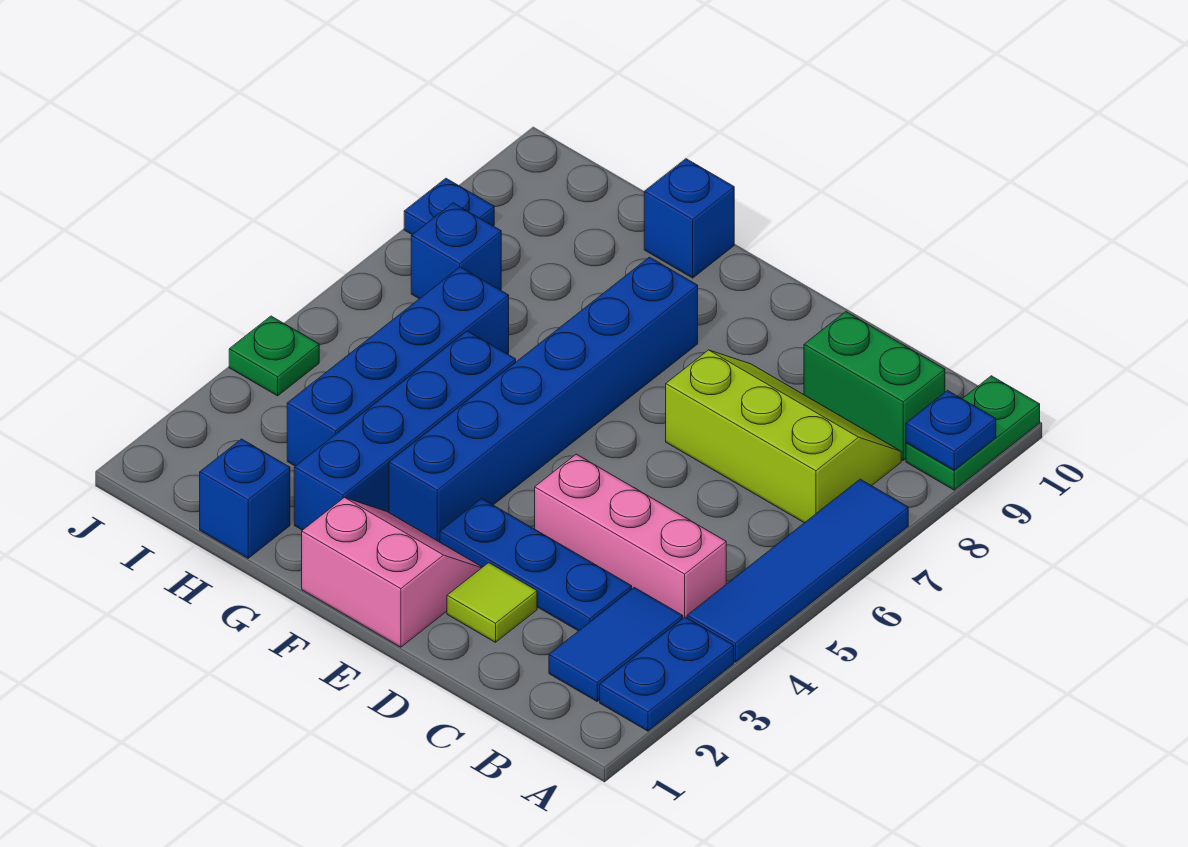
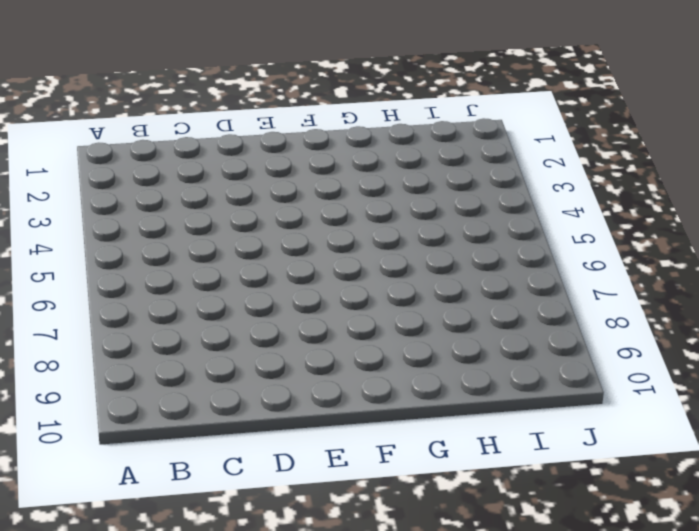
none -> blue 1x2 plate [600,617,734,731]
none -> blue 1x4 tile [687,479,908,662]
none -> green 1x2 plate [906,376,1040,490]

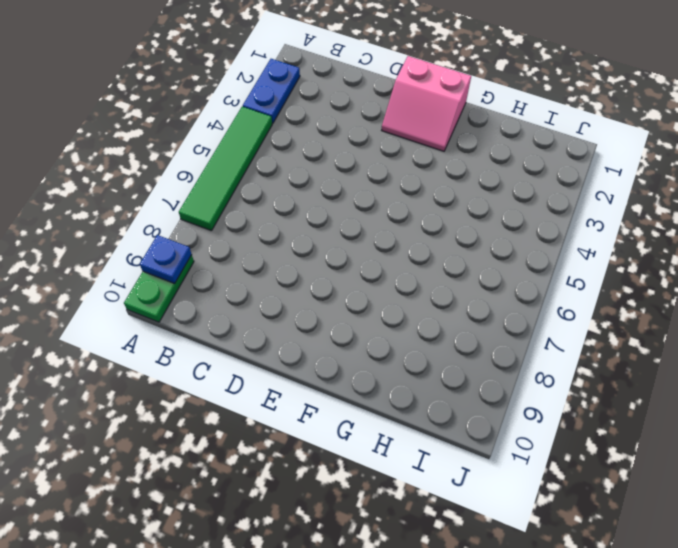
green 1x4 tile [179,106,272,230] -> blue 1x4 tile [687,479,908,662]
none -> blue 1x2 tile [549,587,683,701]
none -> pink 1x3 brick [535,454,726,618]
none -> lime 2x3 slope [666,350,901,523]

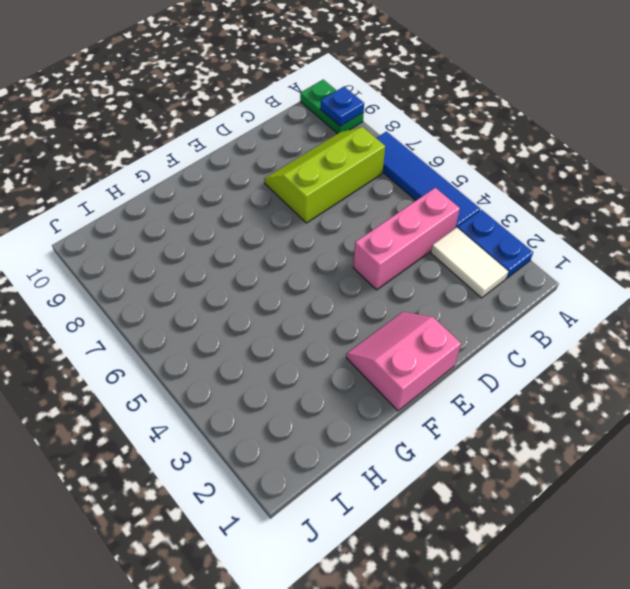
white 1x2 tile [431,228,508,298] -> blue 1x2 tile [549,587,683,701]
none -> green 1x2 brick [804,312,945,460]
none -> blue 1x3 plate [440,499,632,631]
none -> lime 1x1 tile [447,563,537,642]

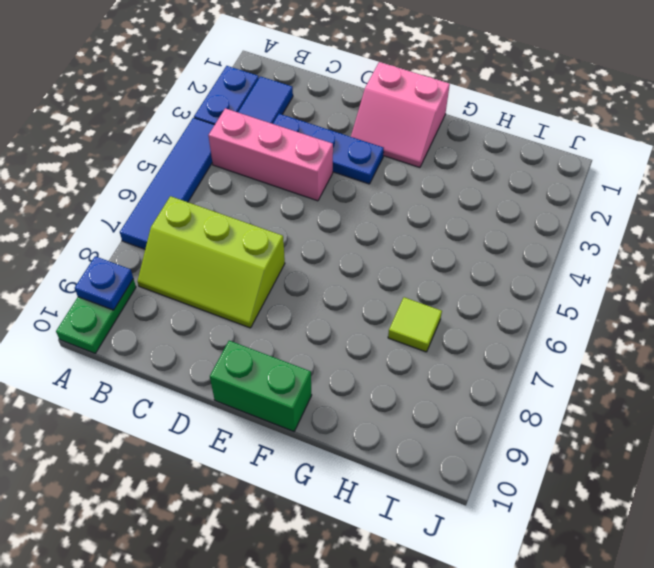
green 1x2 brick [210,341,312,431] -> green 1x2 brick moved to [804,312,945,460]
lime 1x1 tile [388,297,442,352] -> lime 1x1 tile moved to [447,563,537,642]
none -> blue 1x6 brick [389,257,698,542]
none -> blue 1x4 brick [294,331,516,530]
none -> blue 1x1 brick [644,159,734,278]

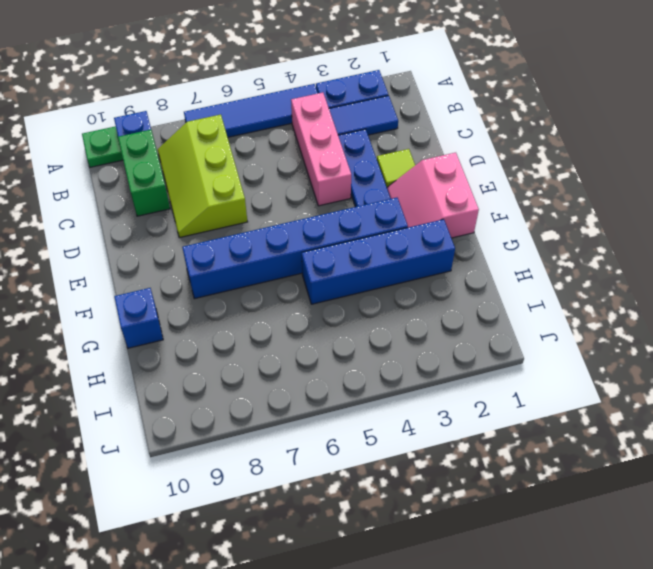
none -> blue 1x1 brick [200,439,290,558]
none -> blue 1x4 brick [287,267,509,466]
none -> blue 1x1 brick [411,203,501,299]

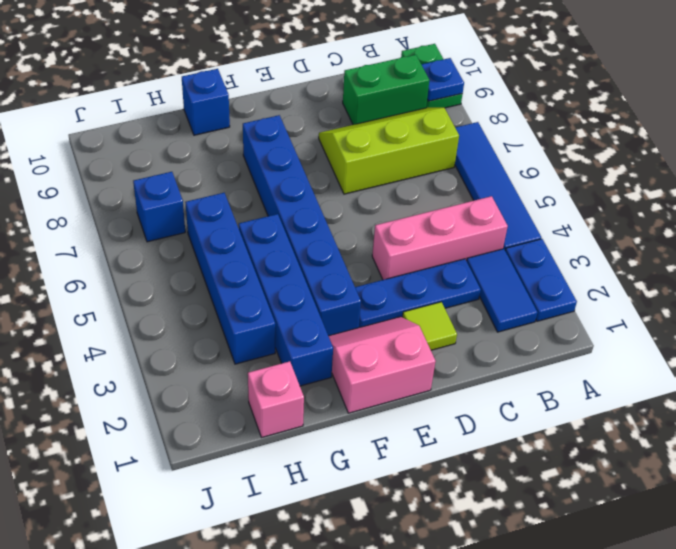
pink 1x1 brick [248,361,304,437] -> blue 1x1 brick [200,439,290,558]
none -> green 1x1 plate [229,316,319,396]
none -> blue 1x1 plate [404,178,494,235]

